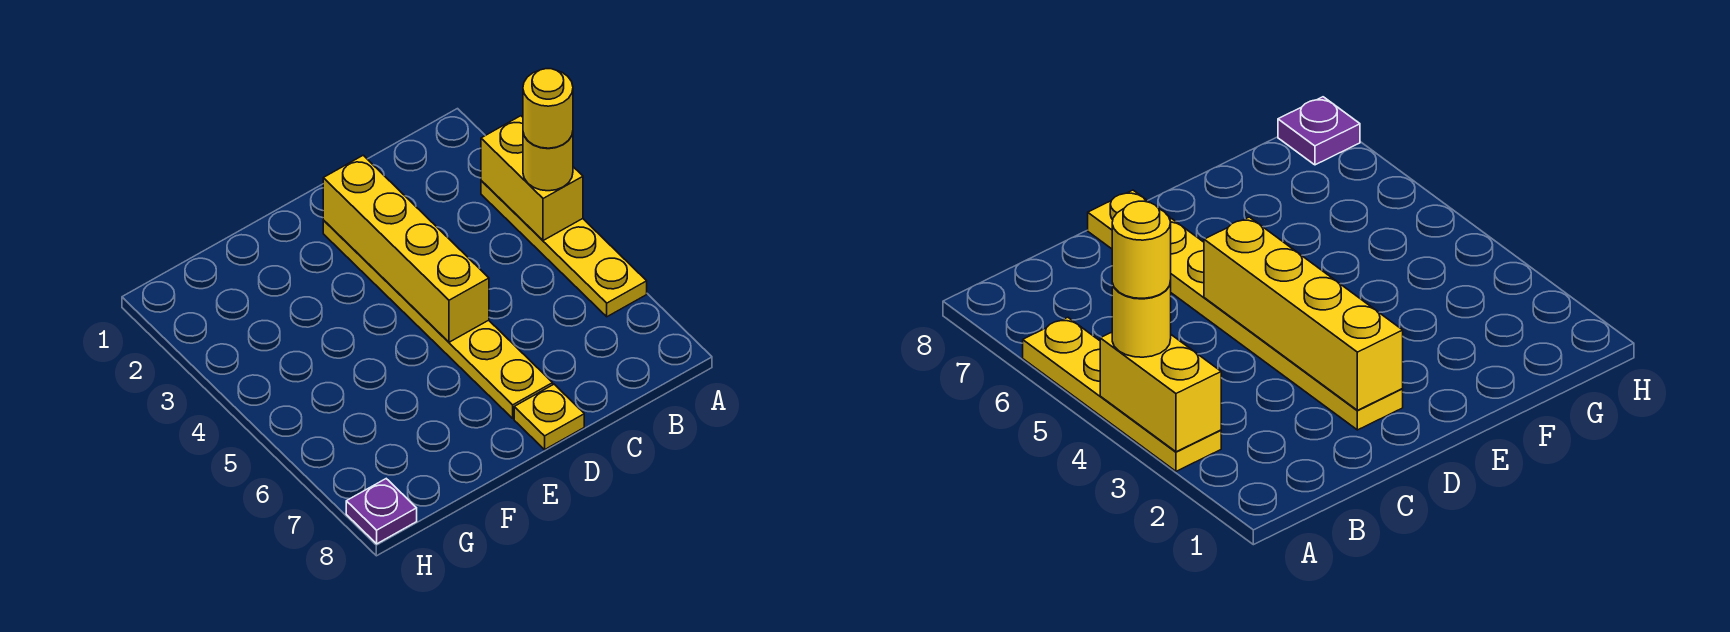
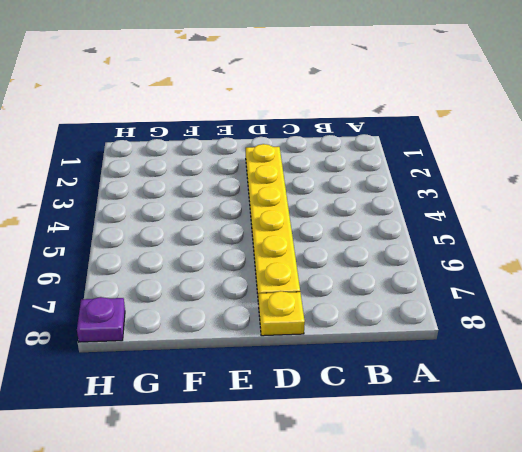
none -> yellow 1x4 plate [481,181,647,317]
none -> yellow 1x2 brick [481,116,583,241]

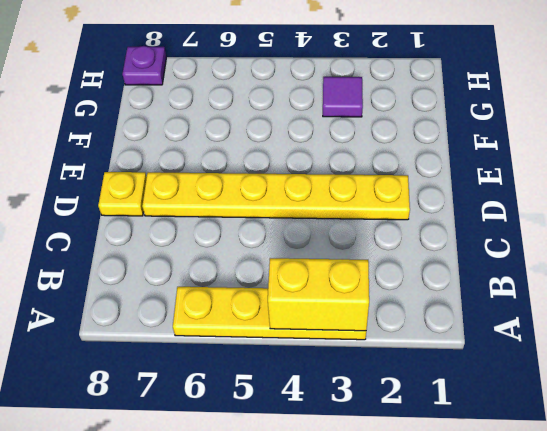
purple 1x1 tile [323,77,363,117] -> none
none -> yellow 1x4 brick [323,155,489,342]
none -> yellow 1x1 round brick [523,132,573,191]

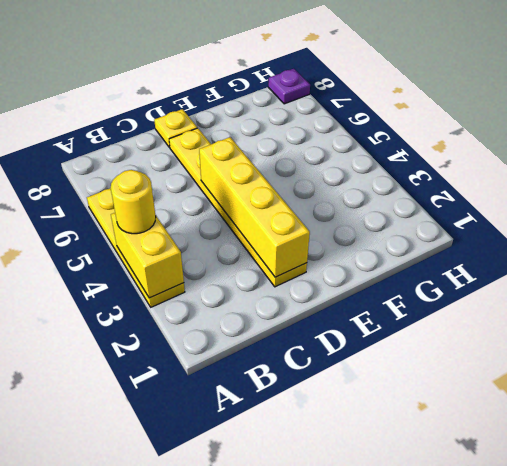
none -> yellow 1x1 round brick [523,69,573,148]

